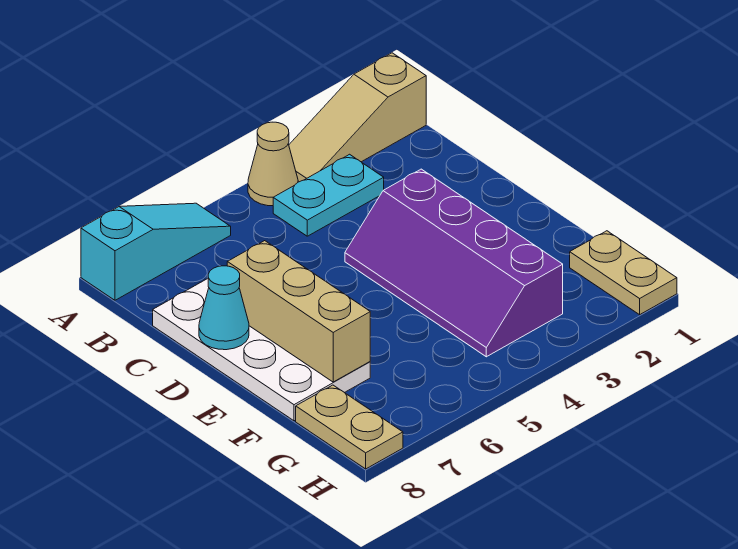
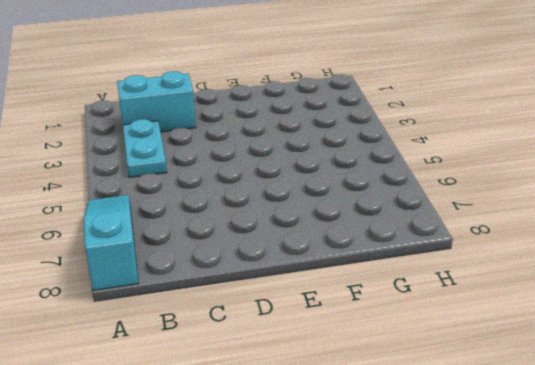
cyan 1x2 brick [117,71,196,132] -> none
none -> tan 1x3 slope [289,53,426,182]
none -> tan 1x1 cone [248,122,298,206]

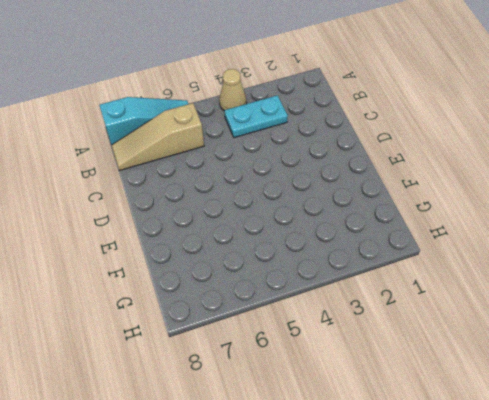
tan 1x3 slope [112,103,204,171] -> tan 1x3 slope moved to [289,53,426,182]
none -> white 2x4 plate [153,278,370,421]
none -> purple 2x4 slope [345,169,563,357]

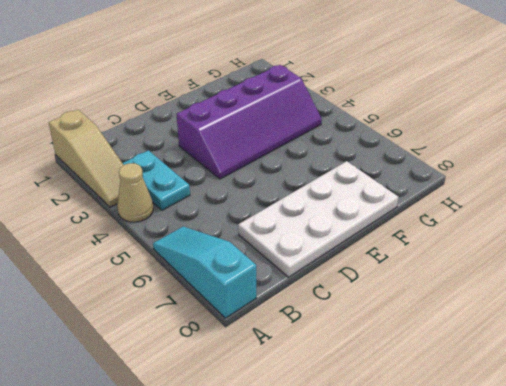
none -> tan 1x2 plate [570,231,677,315]
none -> tan 1x2 plate [296,385,403,469]

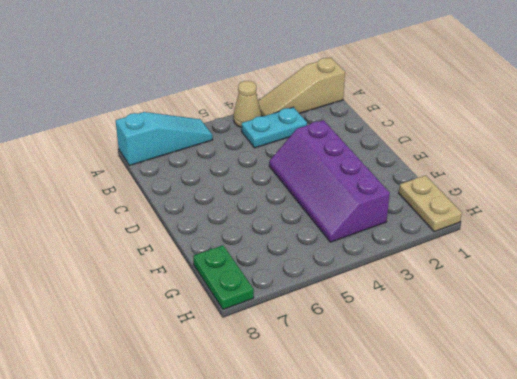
green 1x2 plate [193,245,254,310] -> tan 1x2 plate [296,385,403,469]
none -> white 2x4 plate [153,278,370,421]
none -> tan 1x3 brick [227,241,370,382]

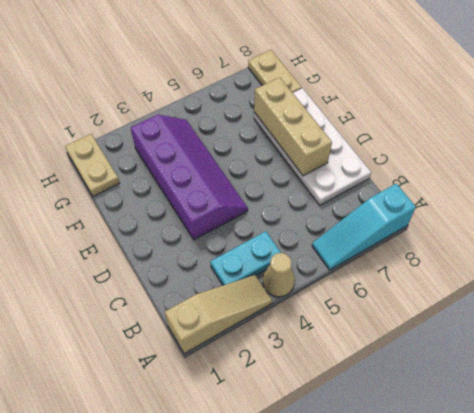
none -> cyan 1x1 cone [199,266,249,350]

